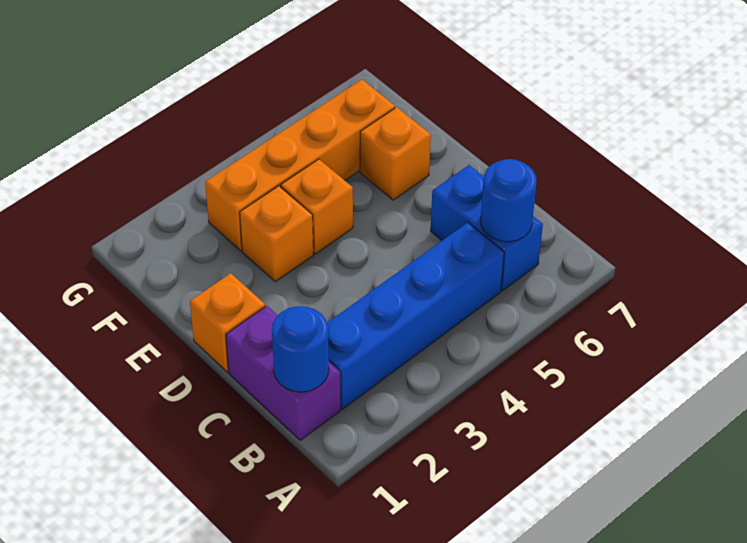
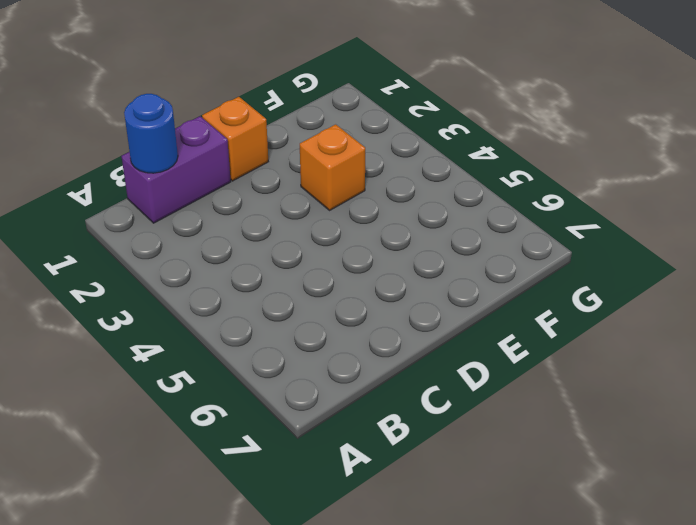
none -> blue 1x4 brick [327,222,504,409]
none -> blue 1x2 brick [431,165,543,291]

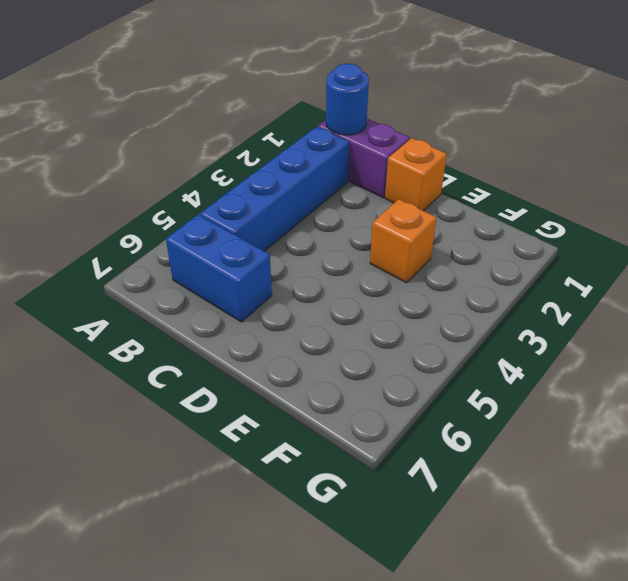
none -> orange 1x1 brick [281,159,353,254]
none -> orange 1x1 brick [360,107,431,200]

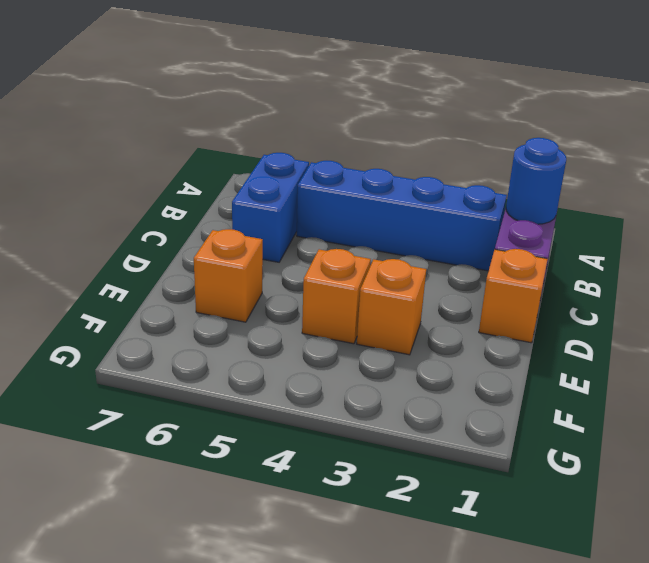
none -> orange 1x4 brick [205,80,395,251]
none -> blue 1x1 round brick [481,159,536,242]

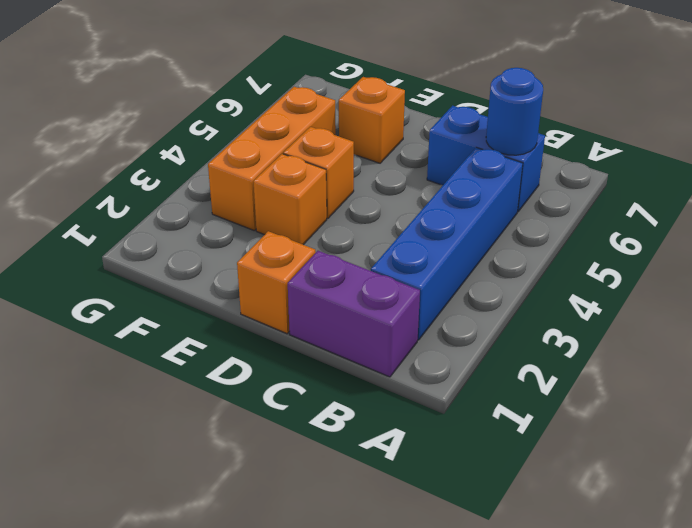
orange 1x3 brick [208,87,336,230] -> orange 1x4 brick [205,80,395,251]
none -> blue 1x1 round brick [272,306,329,392]

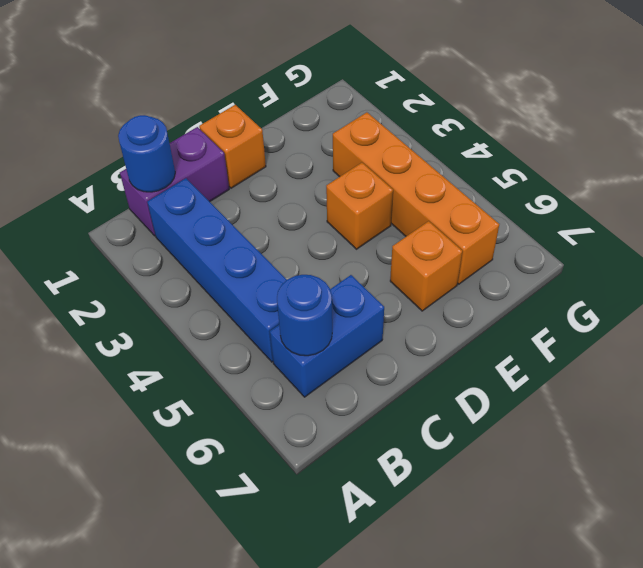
none -> orange 1x1 brick [240,186,314,282]

